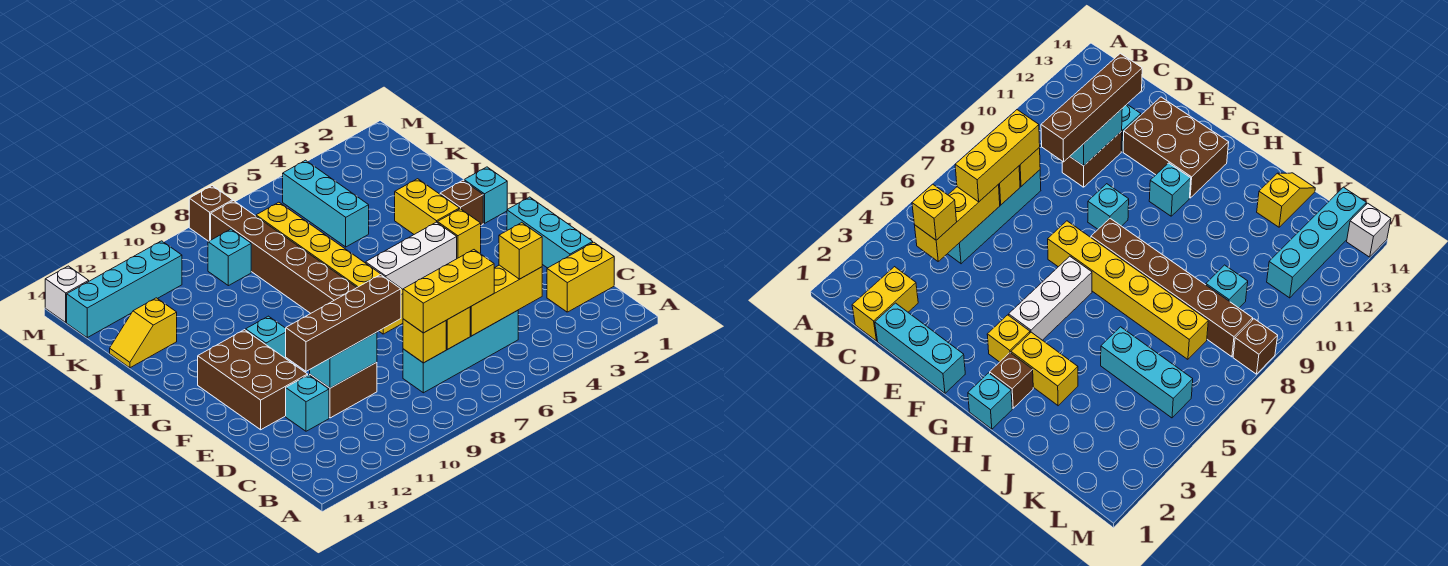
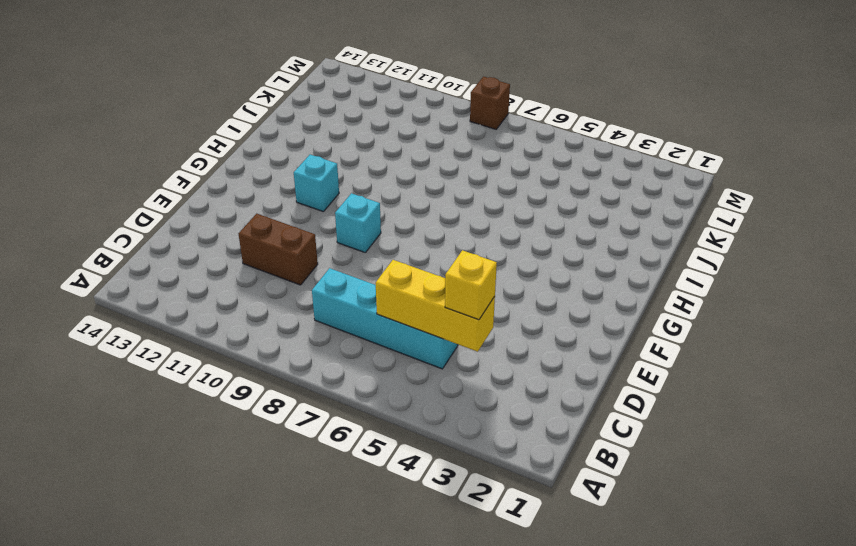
none -> yellow 1x2 brick [547,242,614,312]
none -> cyan 1x3 brick [507,197,593,268]
none -> cyan 1x1 brick [286,375,329,431]

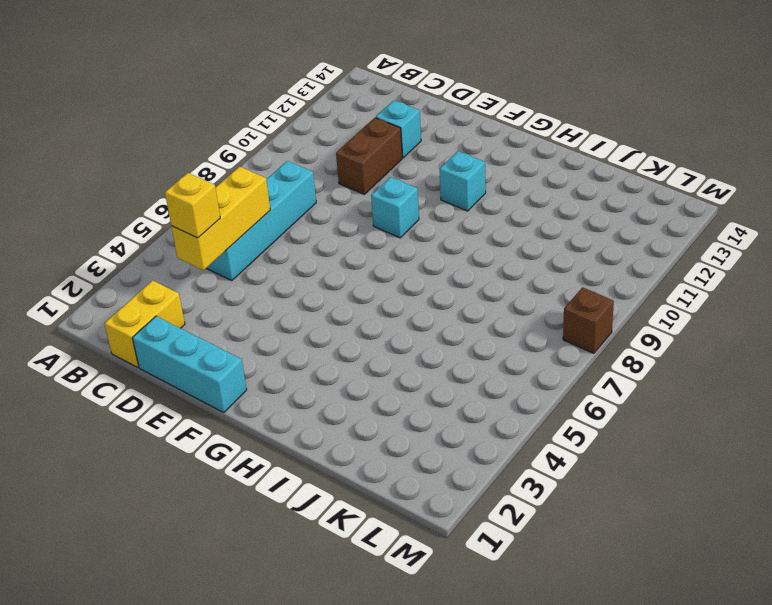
none -> brown 2x3 brick [198,330,308,430]
none -> yellow 1x6 brick [256,202,403,334]
none -> yellow 1x1 brick [438,209,481,258]

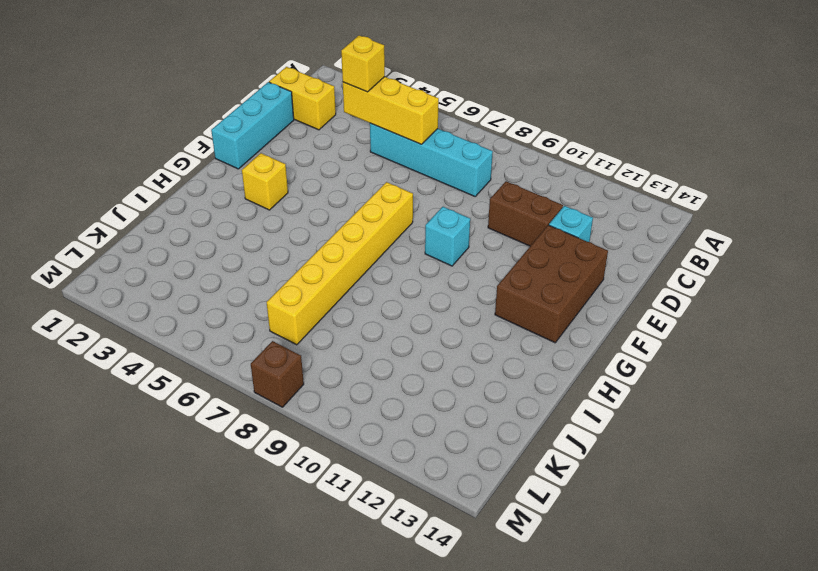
none -> white 1x3 brick [366,222,457,289]
none -> brown 1x6 brick [211,201,357,313]
none -> cyan 1x1 brick [246,316,289,360]

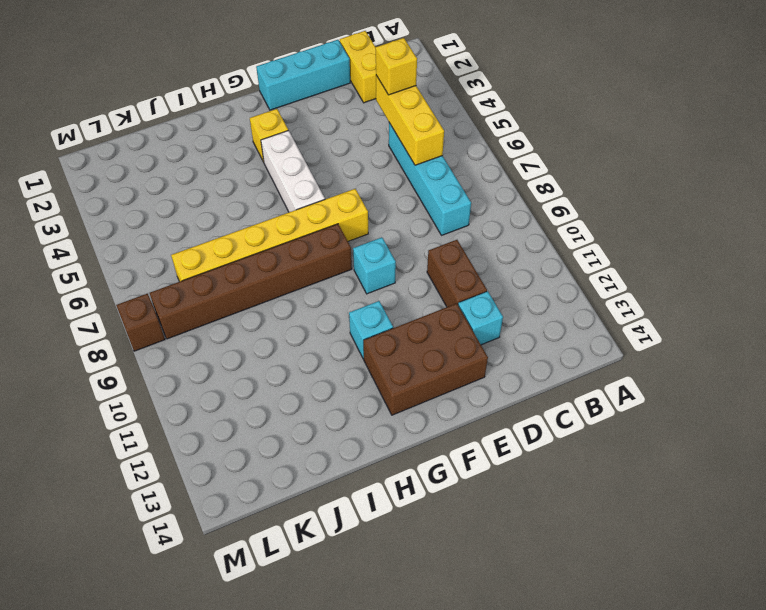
none -> cyan 1x1 brick [464,167,507,223]
none -> brown 1x1 brick [440,181,483,225]
none -> yellow 1x2 brick [395,179,459,234]

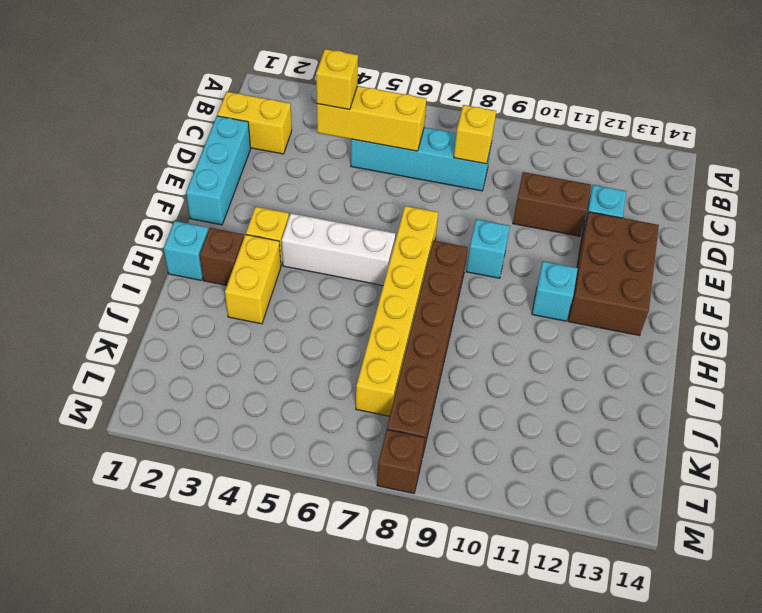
none -> cyan 1x3 brick [283,160,369,247]
none -> yellow 1x2 slope [110,298,177,368]
none -> cyan 1x1 brick [208,229,251,286]

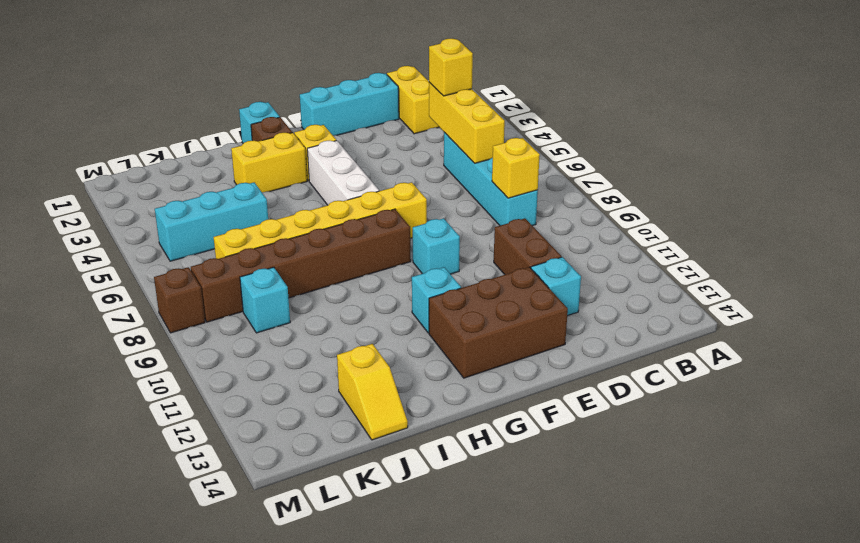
none -> cyan 1x4 brick [67,241,182,338]
none -> white 1x1 brick [45,266,89,322]
none -> yellow 1x1 brick [446,307,470,349]

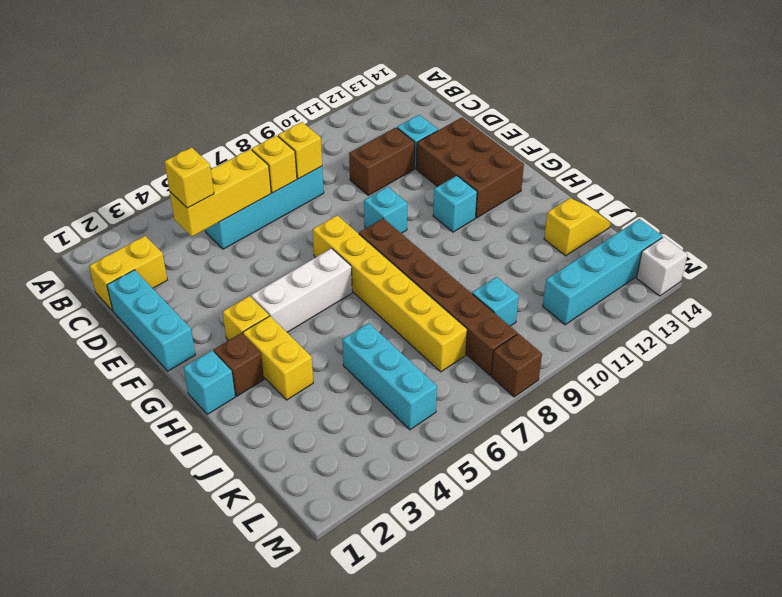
none -> cyan 1x2 brick [310,332,377,388]
none -> yellow 1x3 brick [403,250,494,333]
none -> brown 1x4 brick [286,275,401,371]

